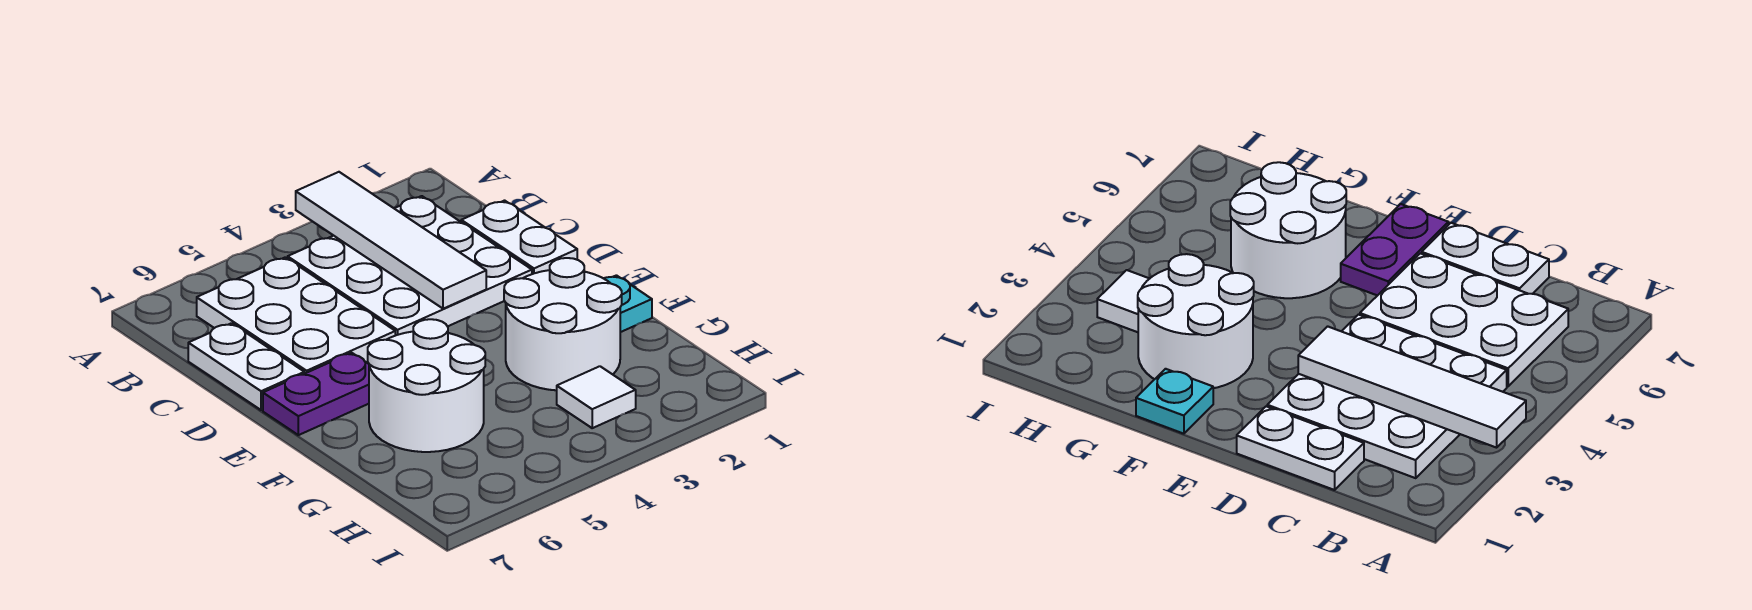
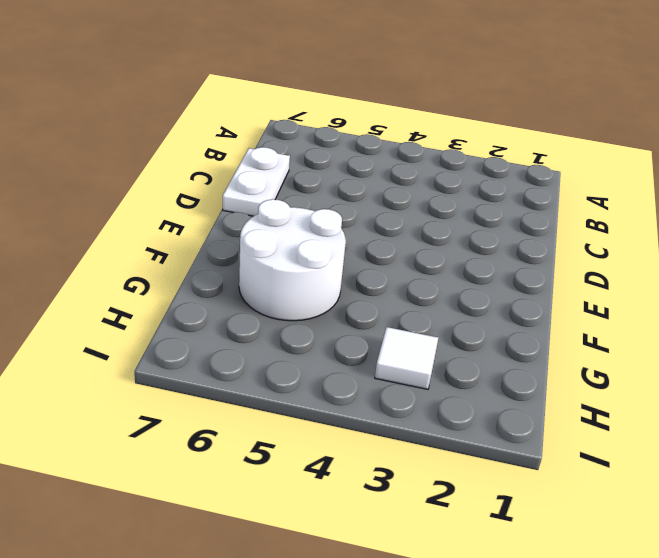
none -> white 3x3 plate [288,196,532,336]
none -> white 2x3 plate [197,257,395,374]

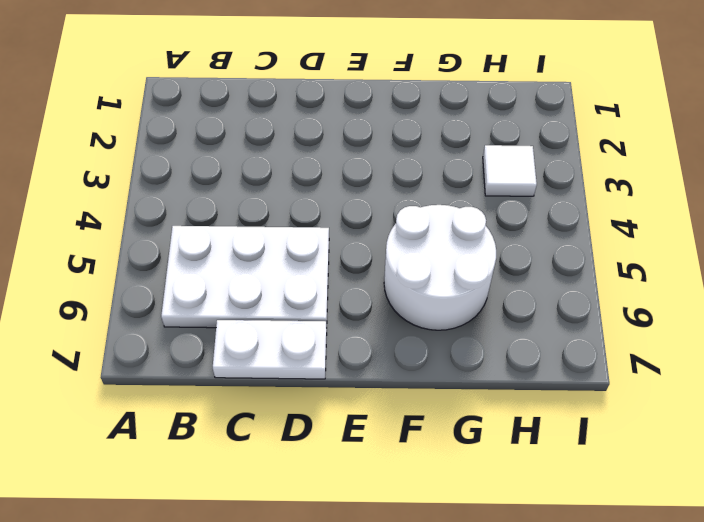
none -> white 3x3 plate [288,196,532,336]
none -> white 1x2 plate [461,201,577,274]

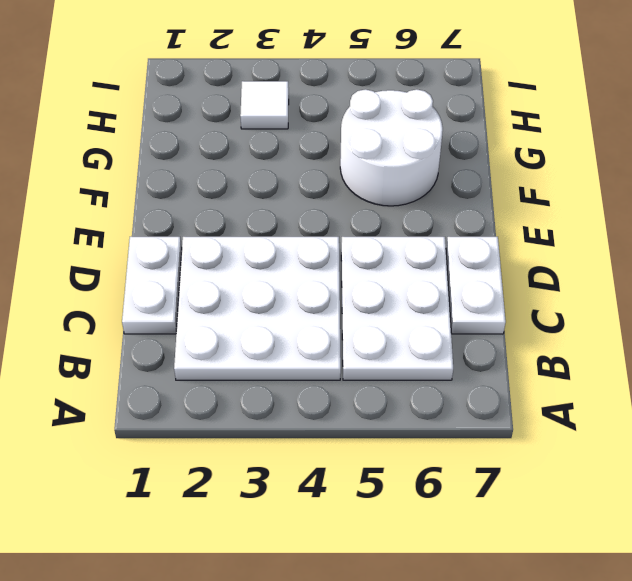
none -> purple 1x2 plate [263,353,369,435]
none -> cyan 1x1 plate [604,275,652,332]

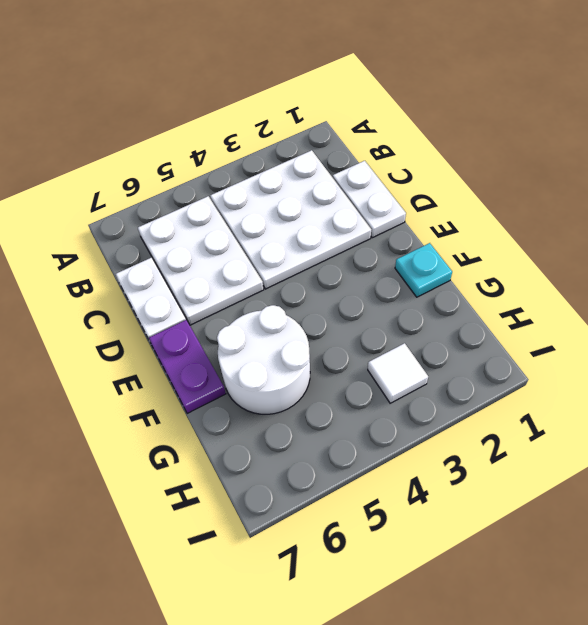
purple 1x2 plate [149,320,226,413] -> purple 1x2 plate turned to [263,353,369,435]
none -> white 2x2 round brick [504,258,622,390]
none -> white 1x4 tile [296,172,486,309]

